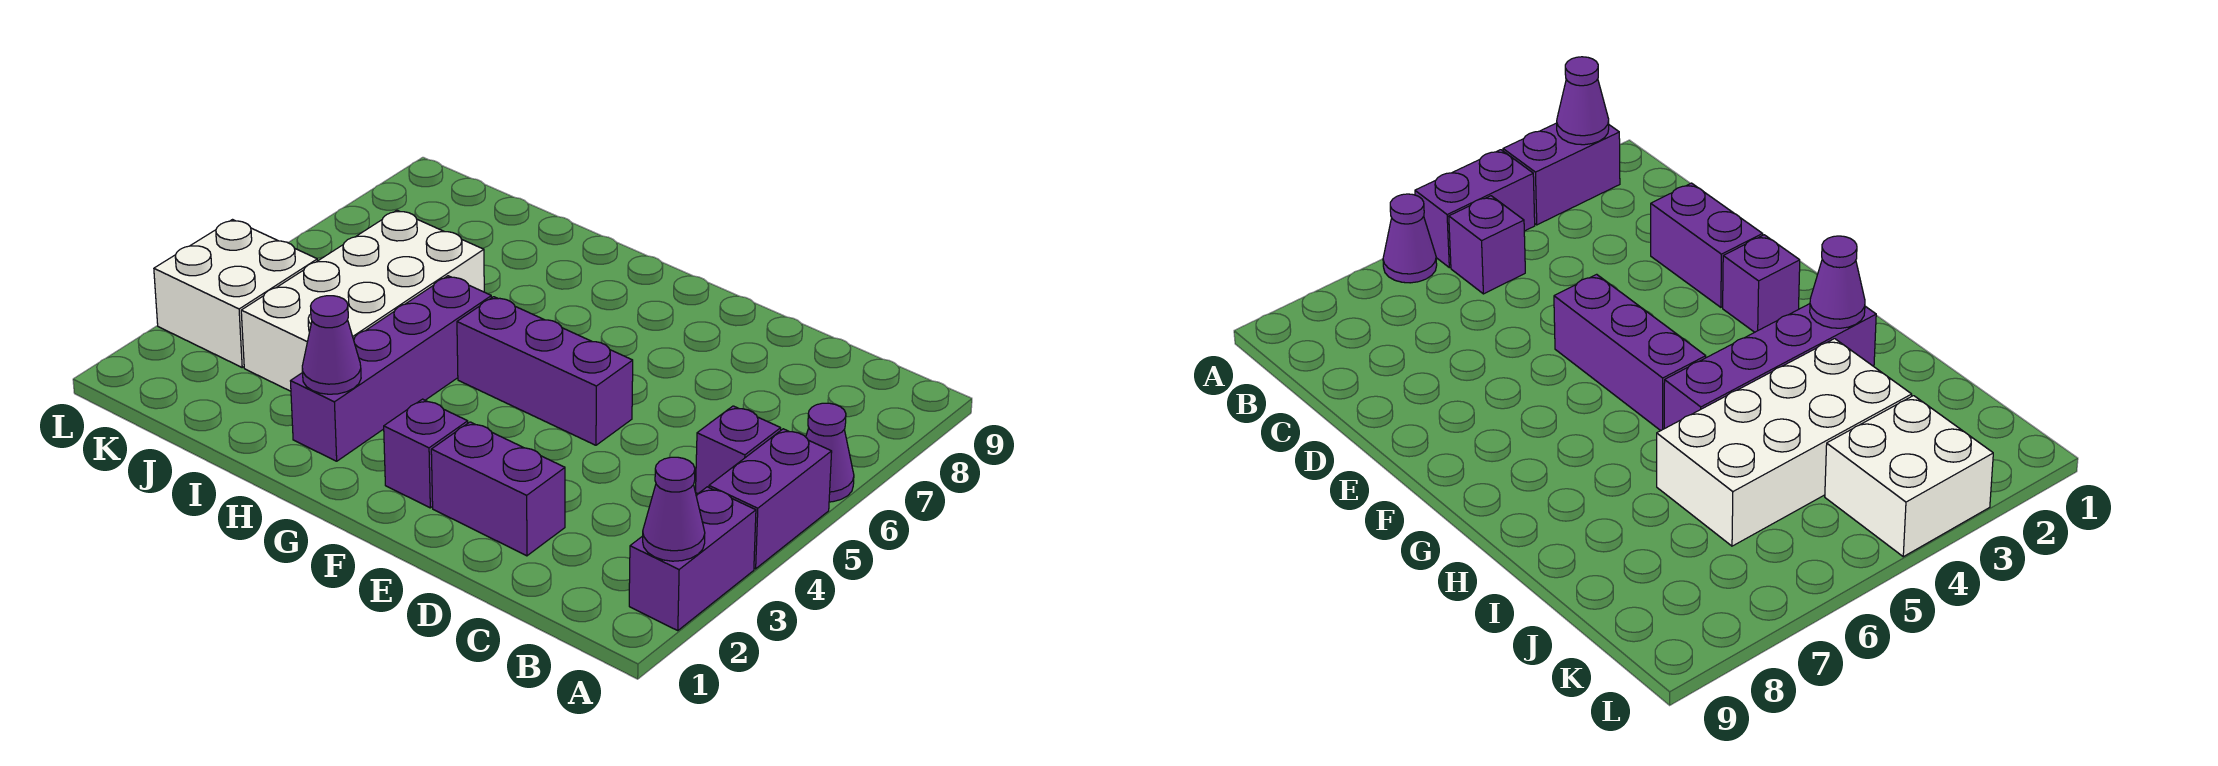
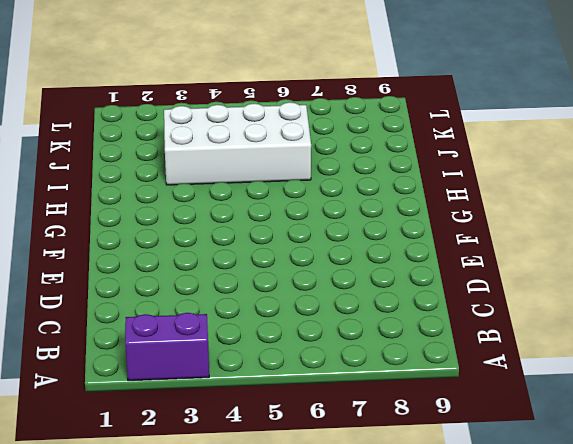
none -> purple 1x2 brick [709,429,832,569]
none -> purple 1x1 cone [806,403,854,502]
none -> purple 1x1 brick [696,406,781,494]

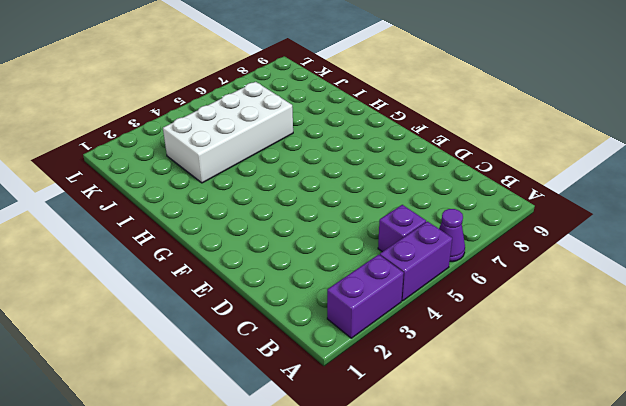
none -> purple 1x2 brick [431,422,565,556]
none -> purple 1x3 brick [457,297,633,445]
none -> purple 1x1 brick [384,399,468,508]

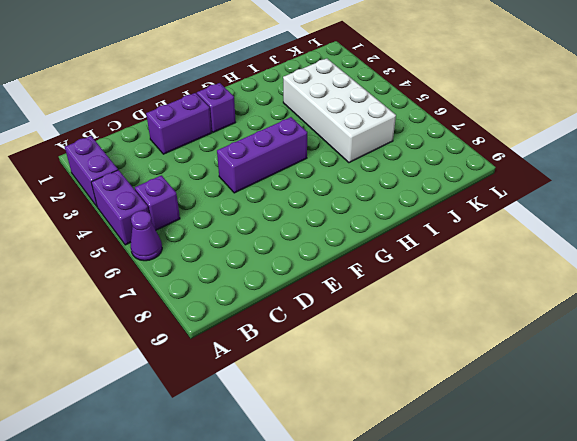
none -> purple 1x4 brick [291,276,492,461]
none -> white 2x2 brick [154,220,317,367]
none -> purple 1x1 cone [643,457,705,561]

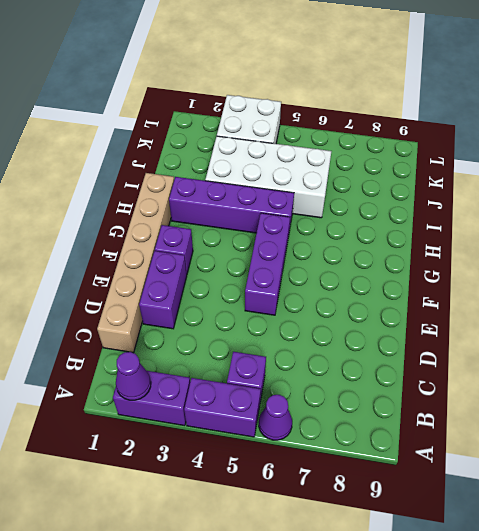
tan 1x6 brick [97,173,174,353] -> none
none -> purple 1x1 cone [302,296,361,394]

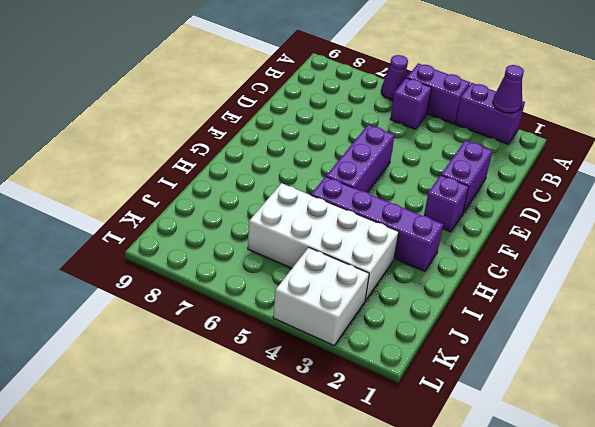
none -> purple 1x1 cone [302,296,361,394]

